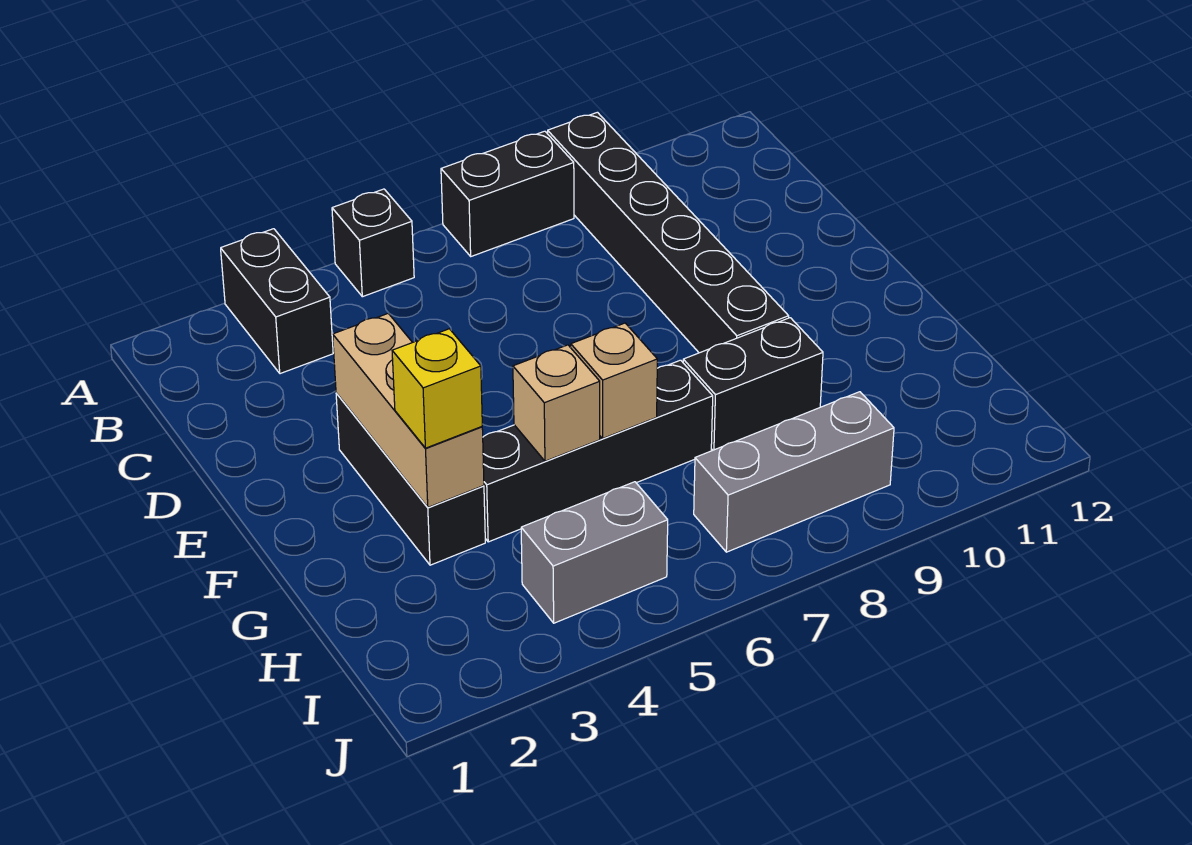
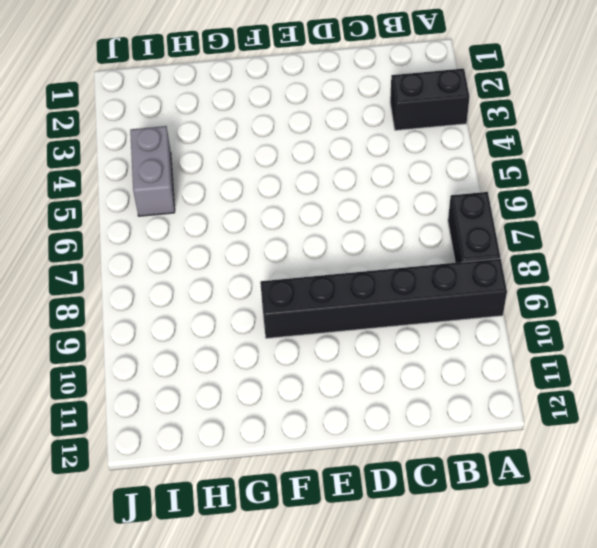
none -> black 1x1 brick [332,189,414,297]
none -> black 1x3 brick [336,393,485,565]
none -> black 1x4 brick [483,360,713,542]

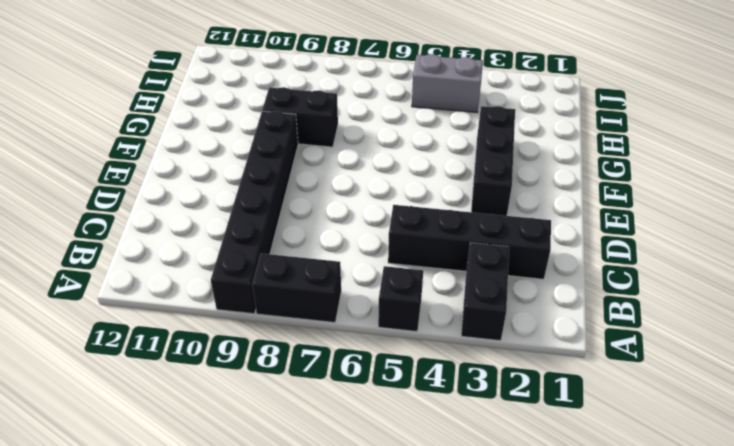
black 1x4 brick [388,205,551,279] -> black 1x4 brick moved to [483,360,713,542]
none -> grey 1x3 brick [694,392,894,552]
none -> tan 1x3 brick [333,313,484,507]
none -> tan 1x1 brick [513,345,600,461]

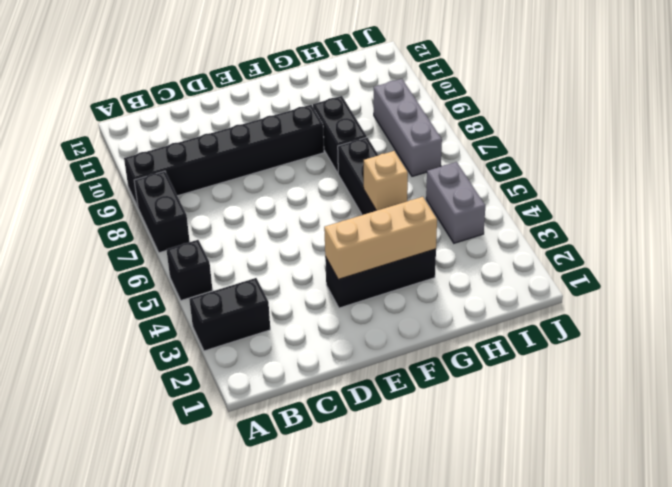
none -> tan 1x1 brick [570,323,657,438]
none -> yellow 1x1 brick [392,329,482,448]

